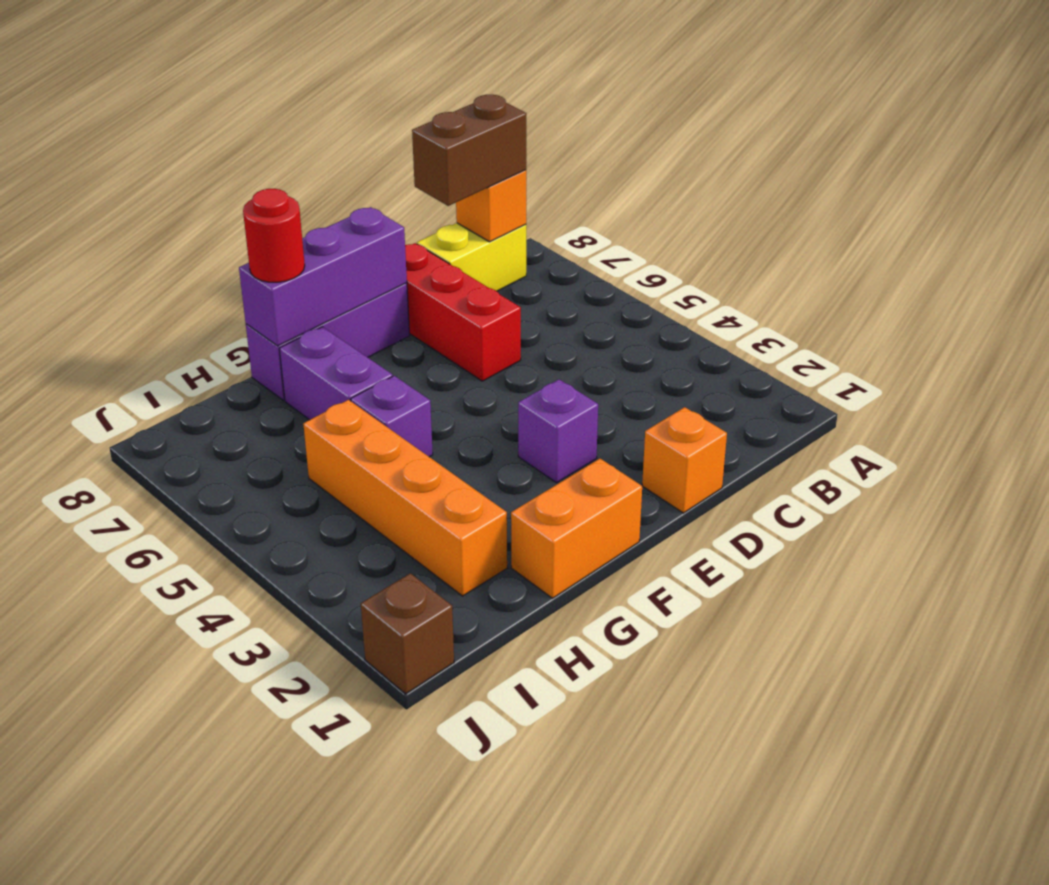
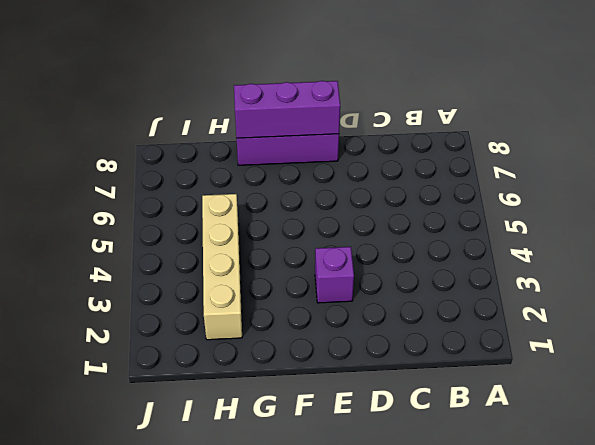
tan 1x4 brick [202,194,242,340] -> orange 1x4 brick [303,400,507,596]
none -> yellow 1x2 brick [417,223,526,291]
none -> orange 1x1 brick [642,407,727,513]
none -> red 1x3 brick [405,243,521,381]

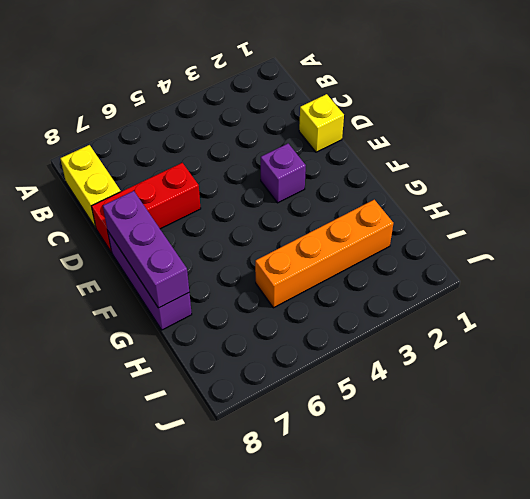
yellow 1x1 brick [299,94,344,152] -> orange 1x1 brick [642,407,727,513]
none -> orange 1x2 brick [511,459,642,598]
none -> purple 1x1 brick [351,376,433,457]
none -> purple 1x2 brick [279,327,393,420]

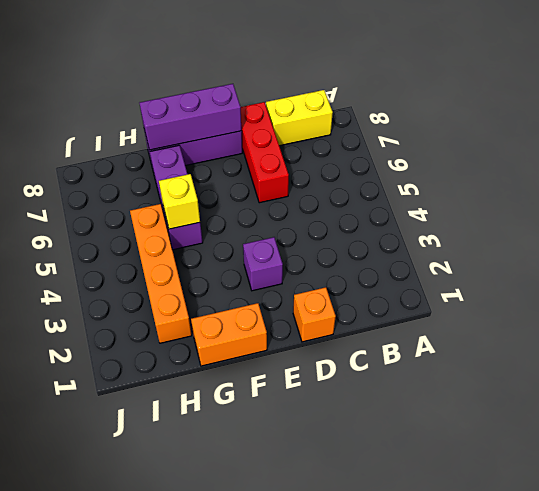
yellow 1x1 brick [159,174,200,229] -> none
none -> brown 1x1 brick [361,573,454,694]
none -> orange 1x1 brick [456,170,526,242]
none -> brown 1x2 brick [412,95,526,206]

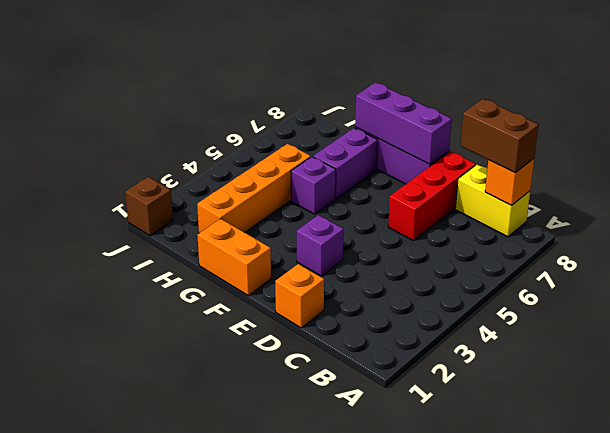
none -> red 1x1 round brick [243,189,305,282]

